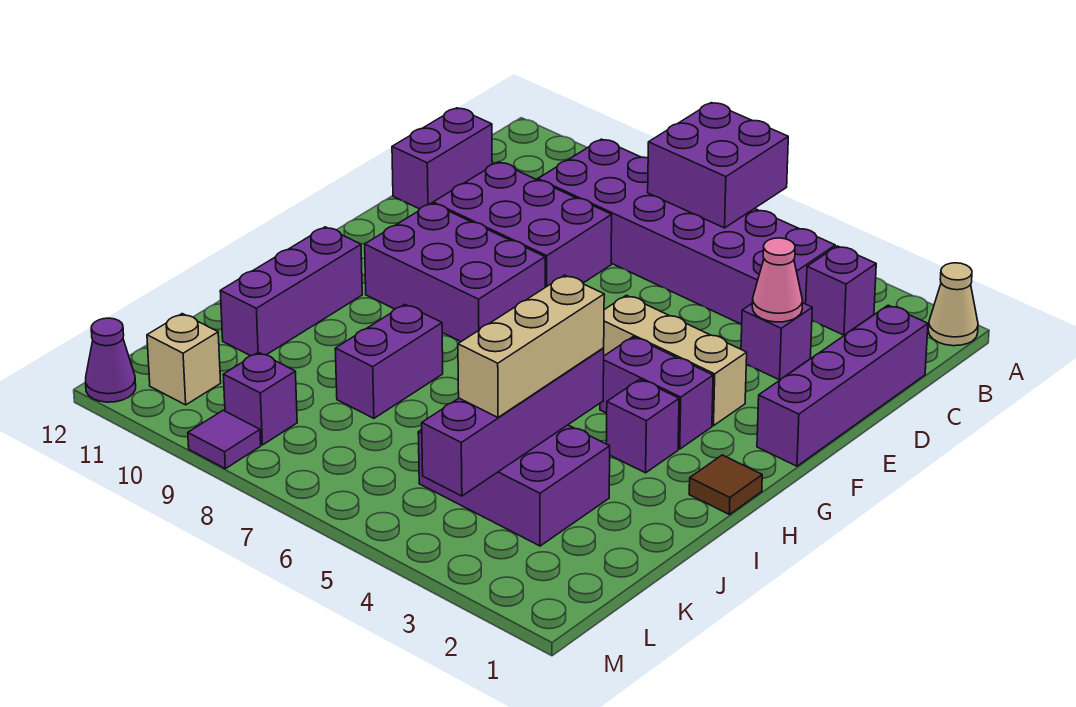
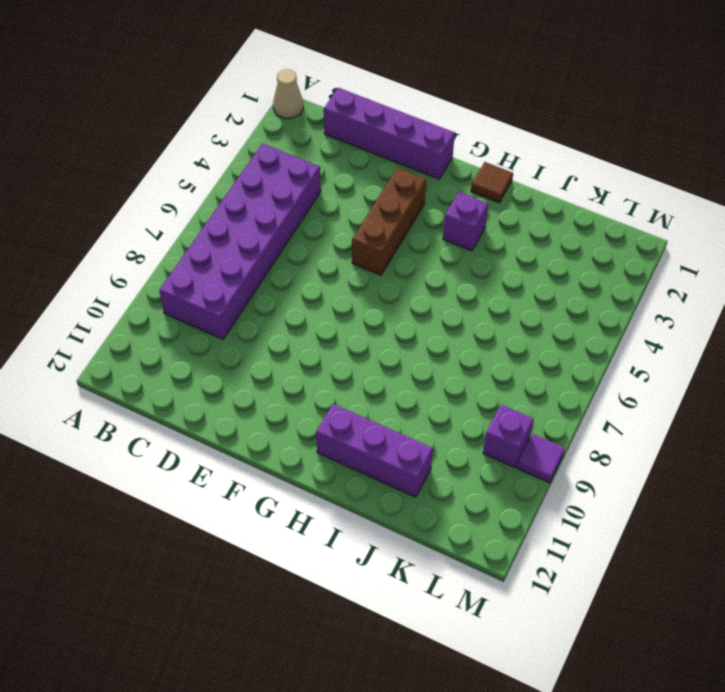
brown 1x3 brick [352,168,426,275] -> tan 1x3 brick [604,295,747,426]
none -> purple 1x1 brick [806,246,876,335]
none -> purple 1x2 brick [392,108,492,209]
none -> purple 1x1 brick [741,303,812,380]

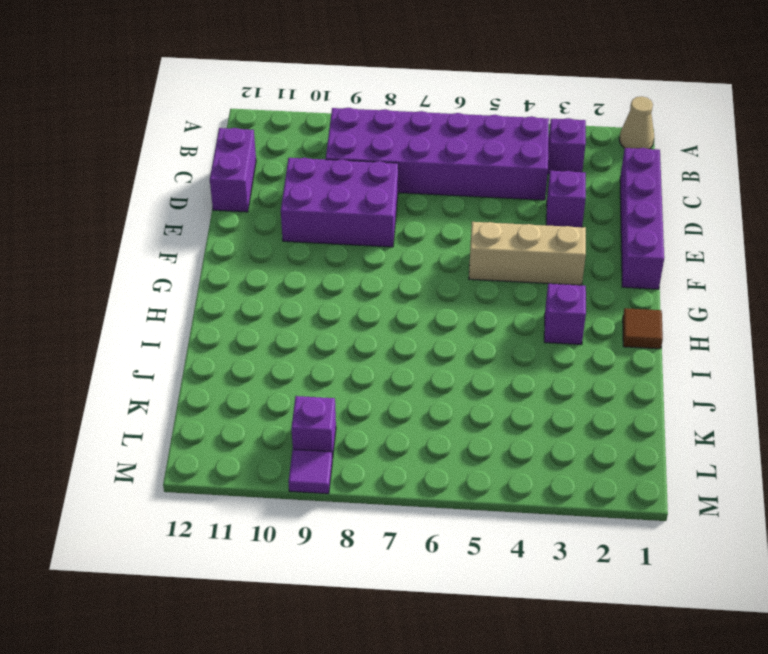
none -> purple 2x3 brick [365,203,545,341]
none -> purple 1x2 brick [600,337,713,449]
none -> purple 1x3 brick [220,227,362,356]

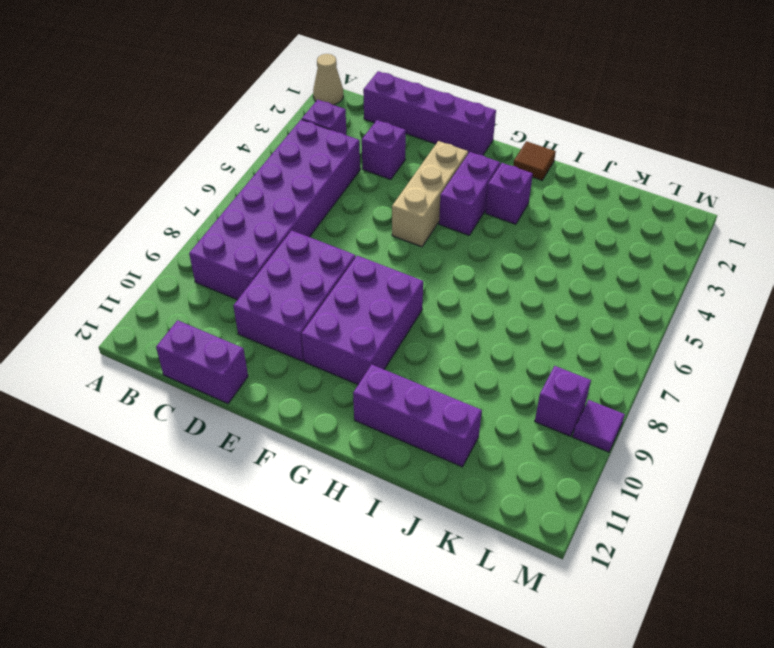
none -> purple 1x2 brick [335,305,443,418]
none -> purple 2x3 brick [418,425,610,546]
none -> tan 1x1 brick [147,314,221,405]

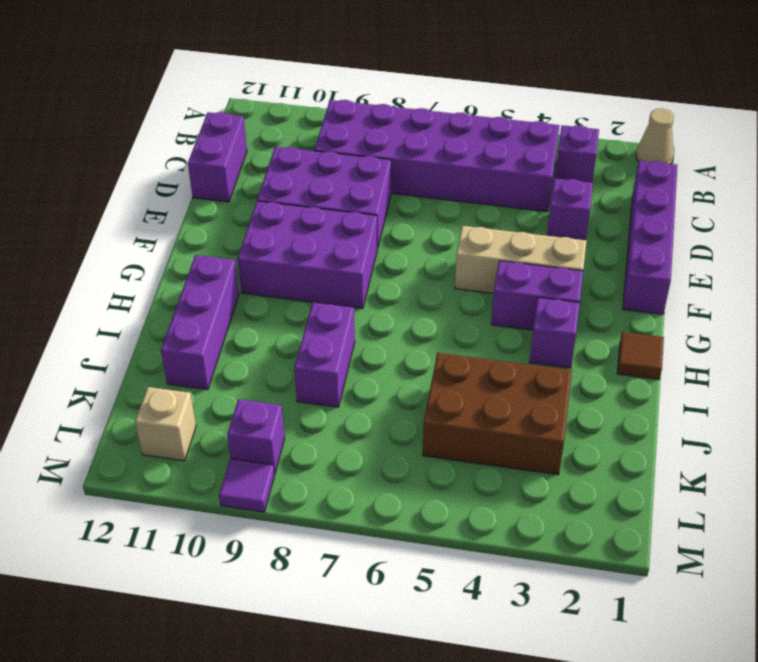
brown 2x3 brick [423,353,572,475] -> purple 2x3 brick [418,425,610,546]
none -> purple 1x1 cone [86,318,136,402]
none -> purple 2x2 brick [648,103,788,228]
none -> pink 1x1 cone [752,238,803,322]

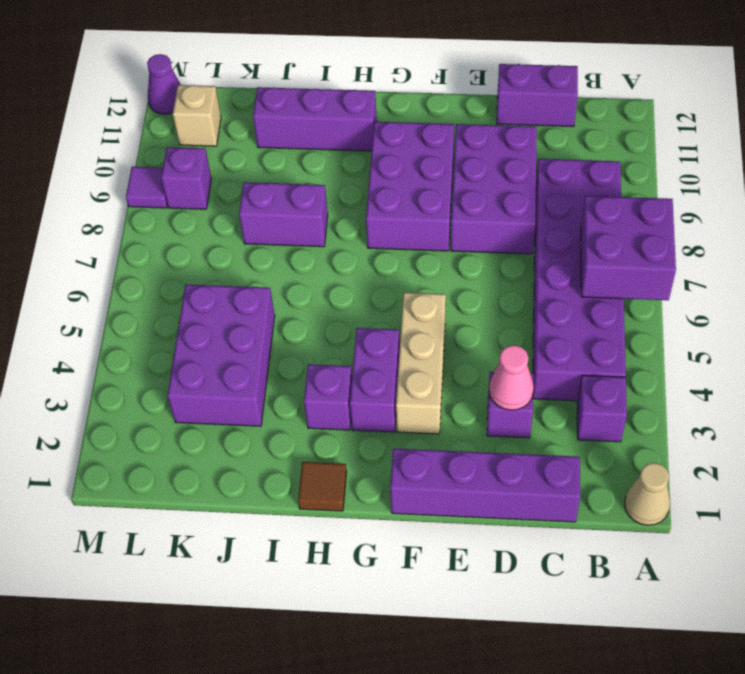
none -> purple 1x4 brick [422,348,604,496]
none -> tan 1x3 brick [458,275,604,417]

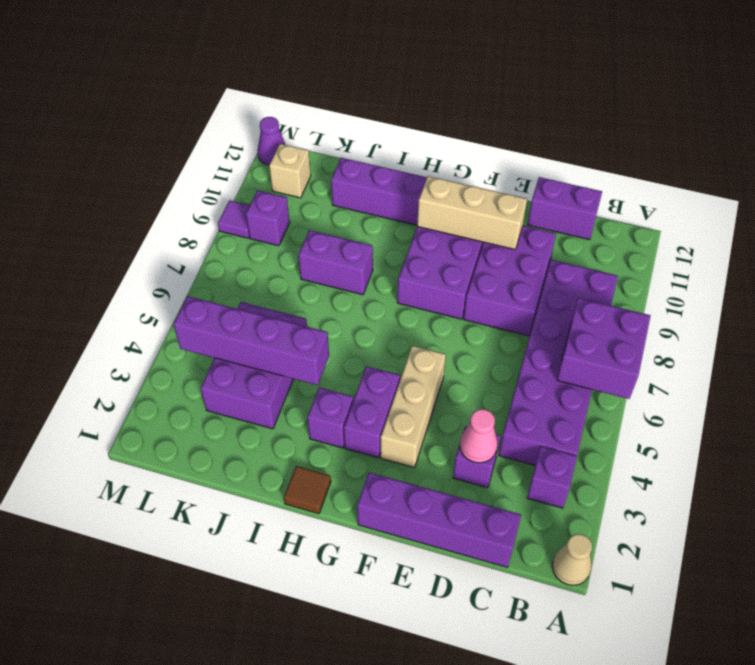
tan 1x3 brick [417,176,527,249] -> tan 1x3 brick moved to [458,275,604,417]

